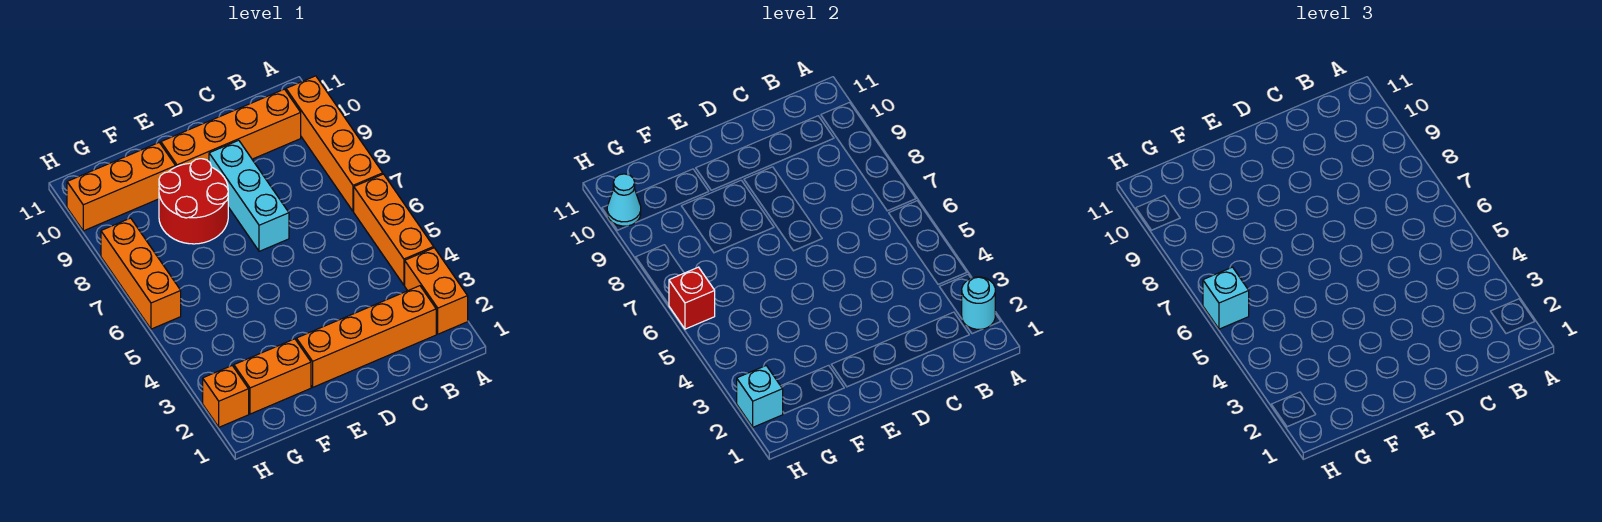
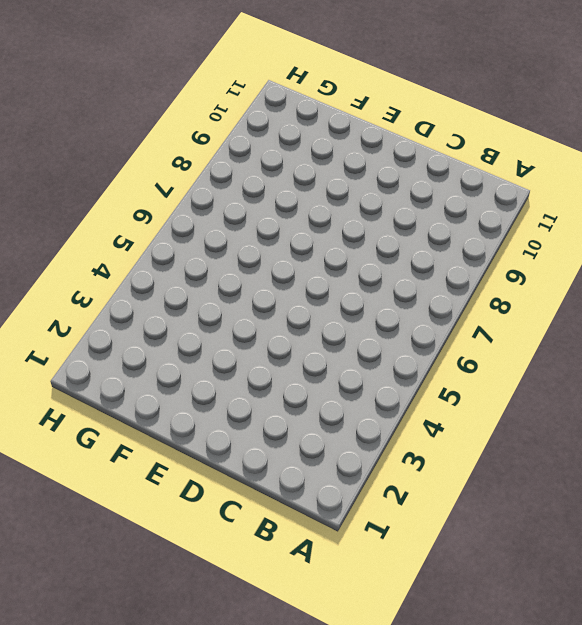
none -> orange 1x2 brick [405,248,468,334]
none -> orange 1x3 brick [354,174,434,285]
none -> orange 1x4 brick [286,76,383,211]

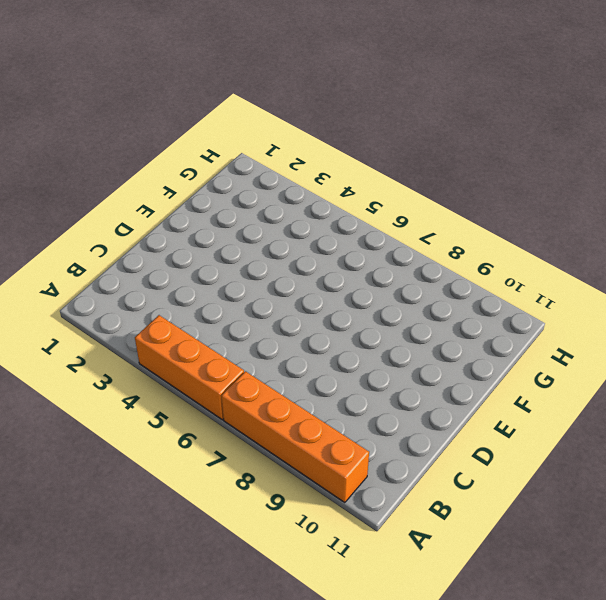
none -> orange 1x2 brick [405,248,468,334]
none -> orange 1x4 brick [296,286,436,387]
none -> orange 1x4 brick [161,89,301,167]

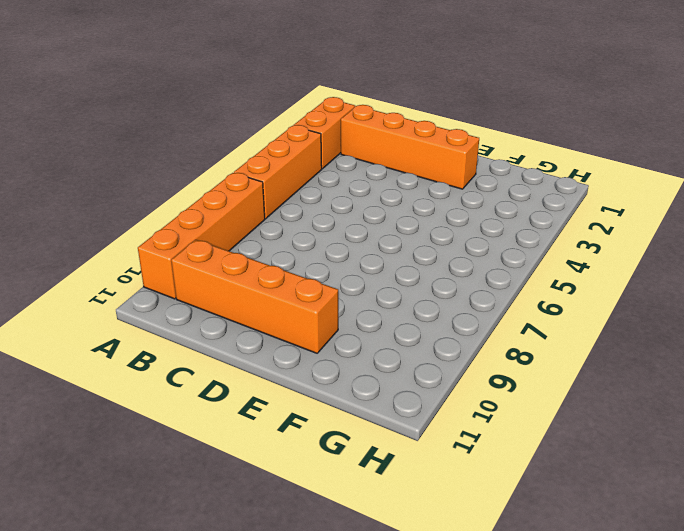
none -> cyan 1x3 brick [209,140,289,251]
none -> red 2x2 round brick [159,159,228,244]
none -> orange 1x2 brick [234,339,311,414]

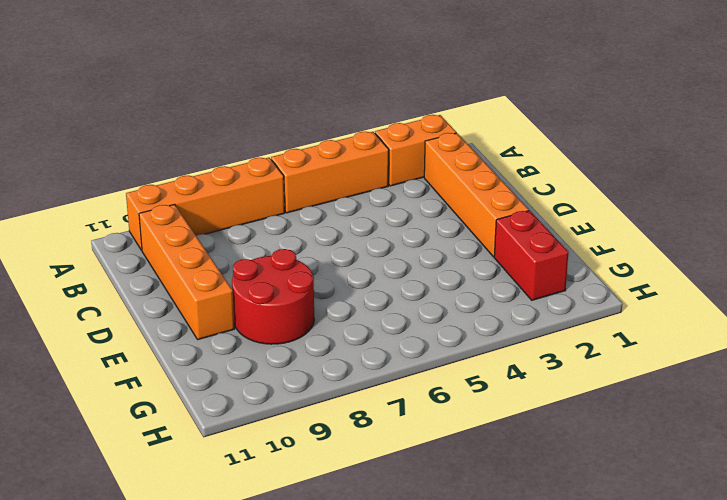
red 1x2 brick [494,211,568,300] -> orange 1x2 brick [234,339,311,414]
none -> cyan 1x3 brick [209,140,289,251]
none -> orange 1x3 brick [67,143,176,231]
none -> orange 1x1 brick [203,366,249,427]

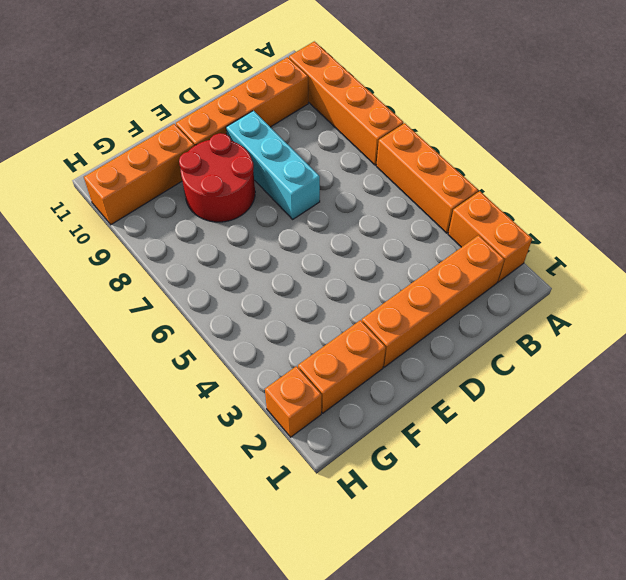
none -> orange 1x3 brick [101,218,181,329]
none -> cyan 1x1 round brick [962,277,995,330]
none -> cyan 1x1 brick [737,366,783,427]

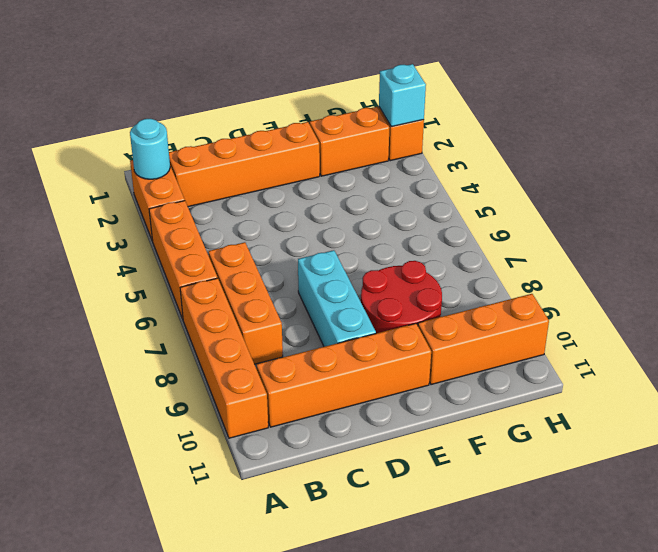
orange 1x3 brick [209,242,283,364] -> orange 1x3 brick moved to [101,218,181,329]
none -> red 1x1 brick [669,267,715,329]
none -> cyan 1x1 cone [607,174,641,226]
none -> cyan 1x1 brick [1203,267,1249,329]

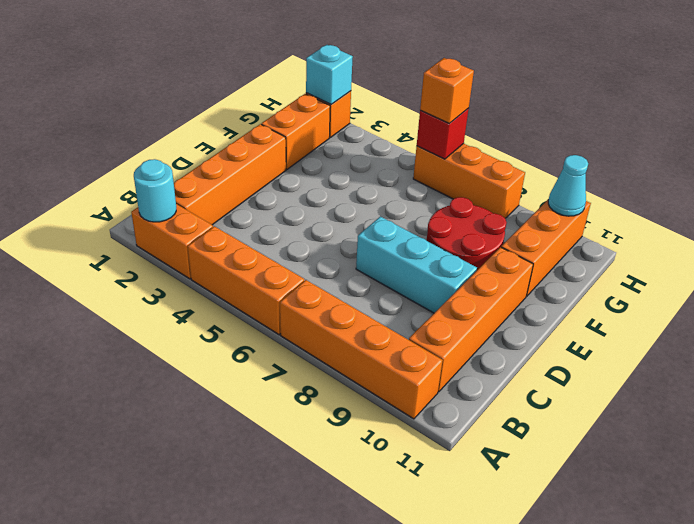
orange 1x1 brick [420,58,474,123] -> cyan 1x1 brick [1203,267,1249,329]

